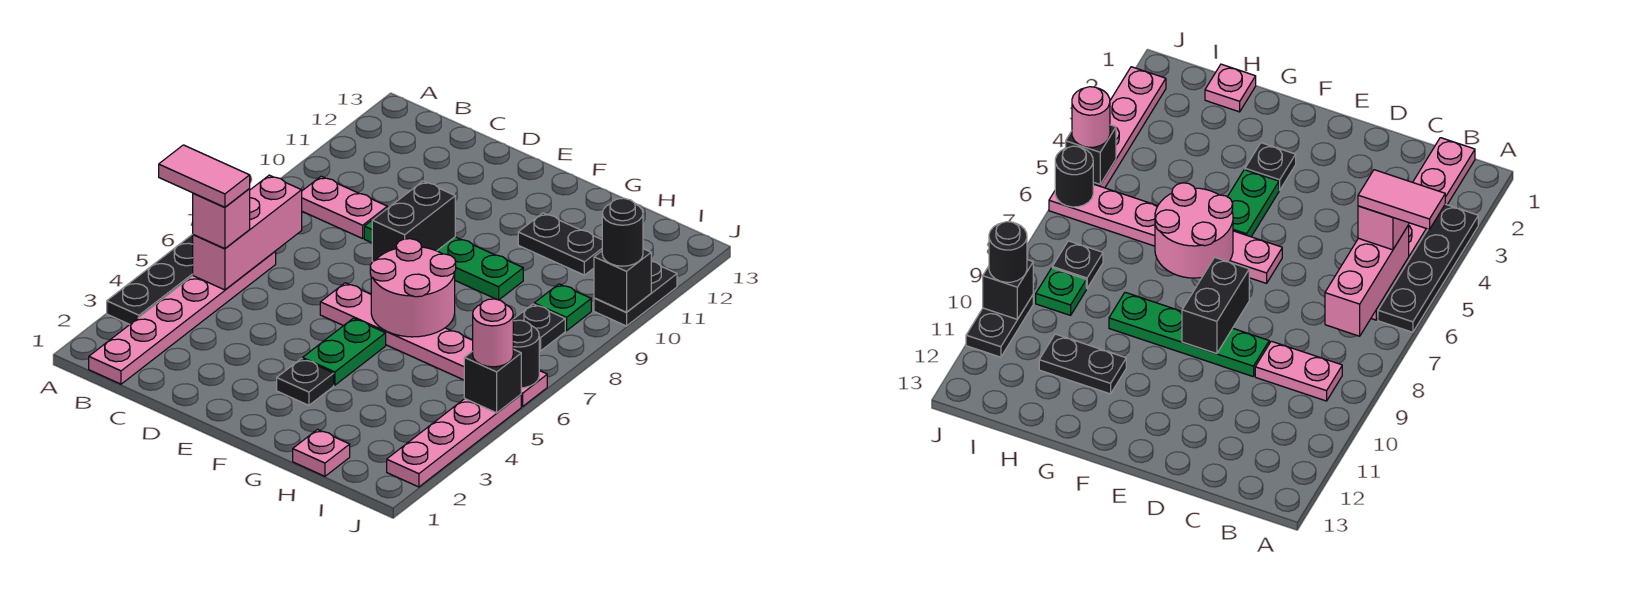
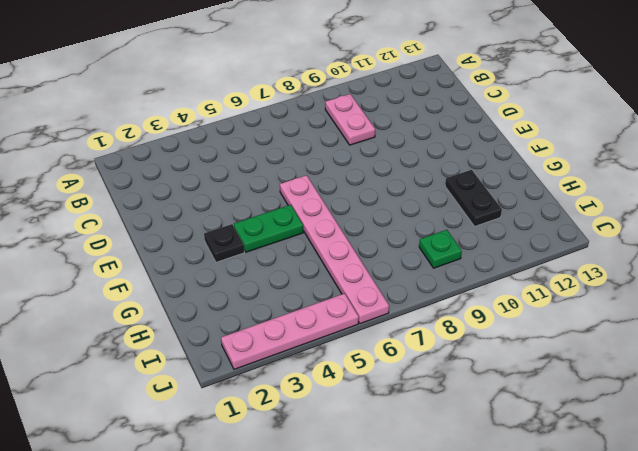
none -> black 1x4 plate [107,234,193,325]
none -> pink 1x6 plate [89,252,276,384]
none -> green 1x4 plate [364,207,523,300]

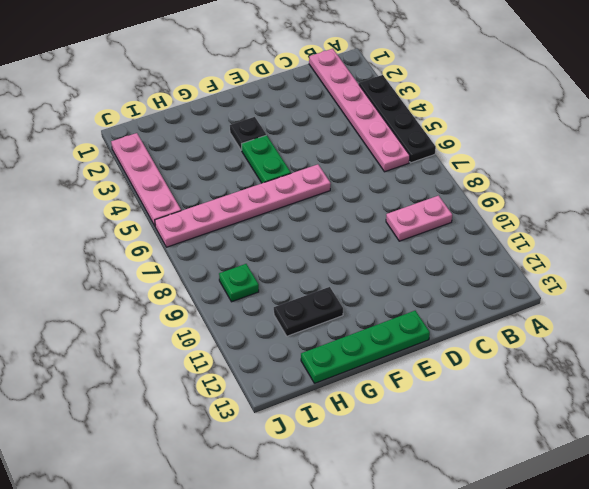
green 1x4 plate [301,311,430,383] -> green 1x4 plate moved to [364,207,523,300]
none -> pink 1x1 plate [293,430,350,476]
none -> black 1x1 plate [513,304,565,351]
none -> black 1x2 plate [594,261,677,326]

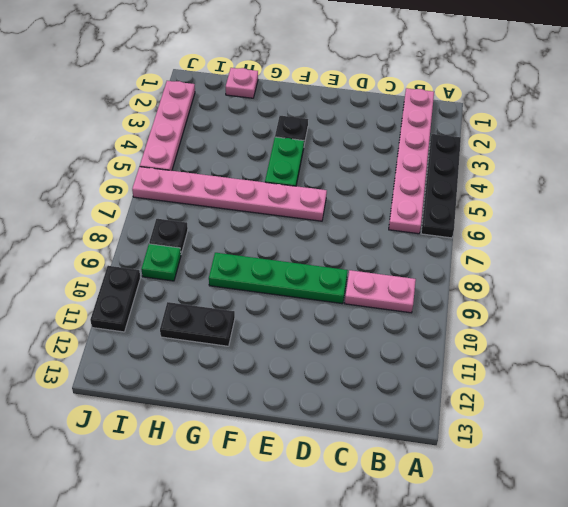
none -> pink 1x3 brick [193,175,302,290]
none -> black 1x2 brick [372,181,455,261]
none -> pink 2x2 round brick [370,239,456,337]

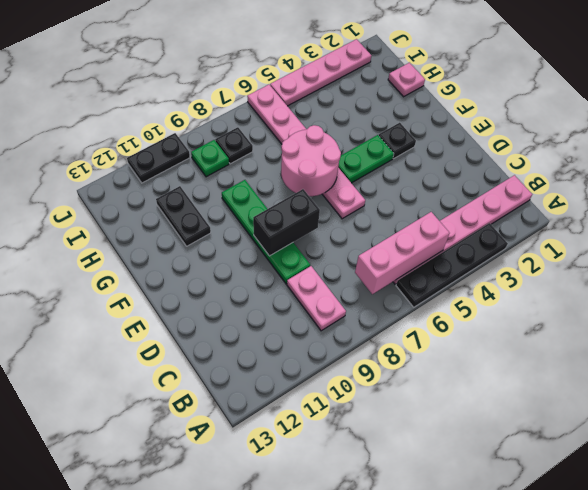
none -> black 1x1 brick [464,349,521,413]
none -> black 1x1 round brick [513,320,539,388]
none -> black 1x1 brick [594,249,651,312]

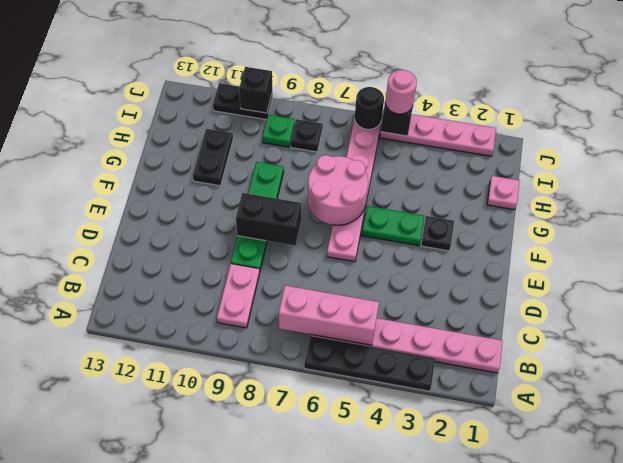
none -> pink 1x1 brick [193,189,250,249]
none -> black 1x1 round brick [602,198,643,266]
none -> pink 1x2 tile [159,145,250,207]

